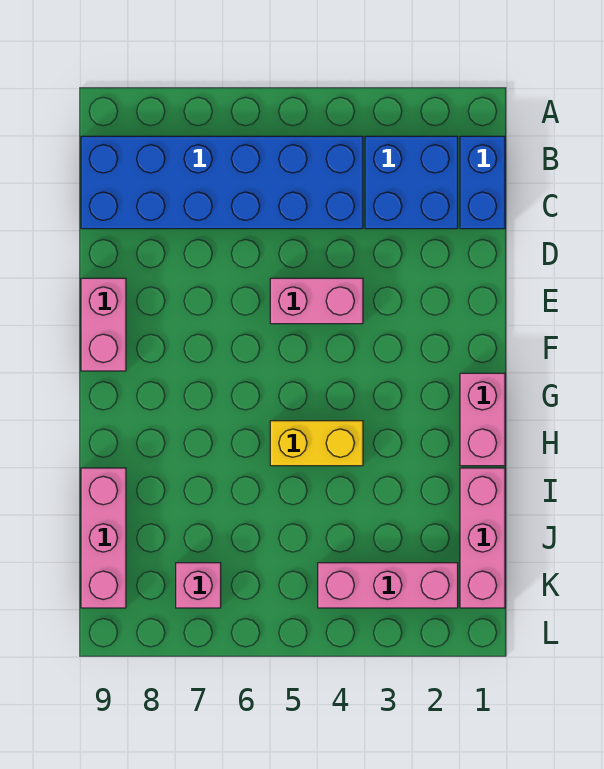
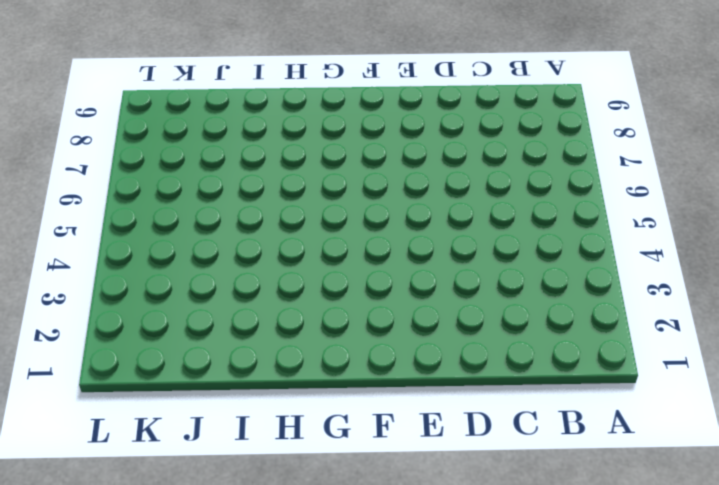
none -> blue 1x2 brick [460,136,505,229]
none -> blue 2x2 brick [365,136,458,229]

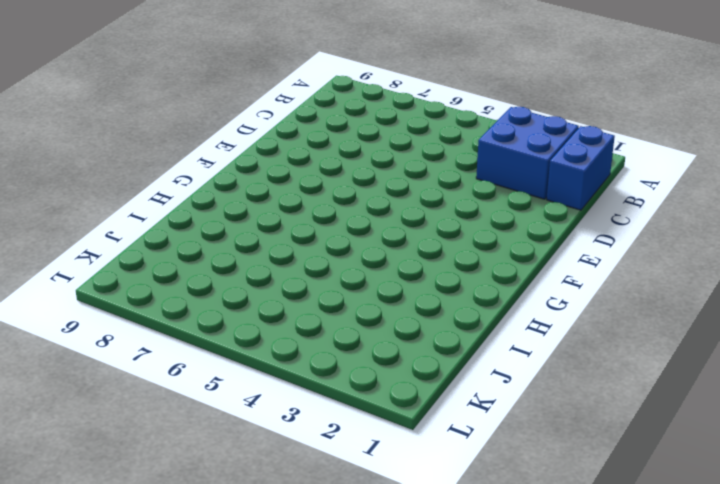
none -> blue 2x6 brick [81,136,363,229]
none -> pink 1x2 brick [270,278,363,324]

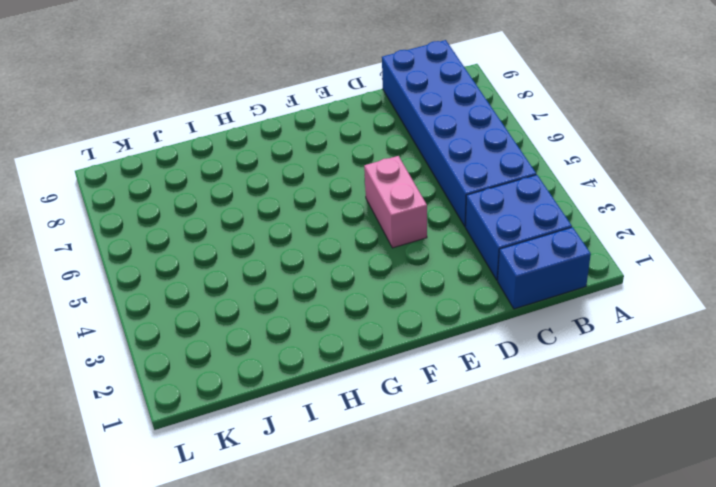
none -> pink 1x2 brick [81,278,126,371]
none -> pink 1x2 brick [460,373,505,466]

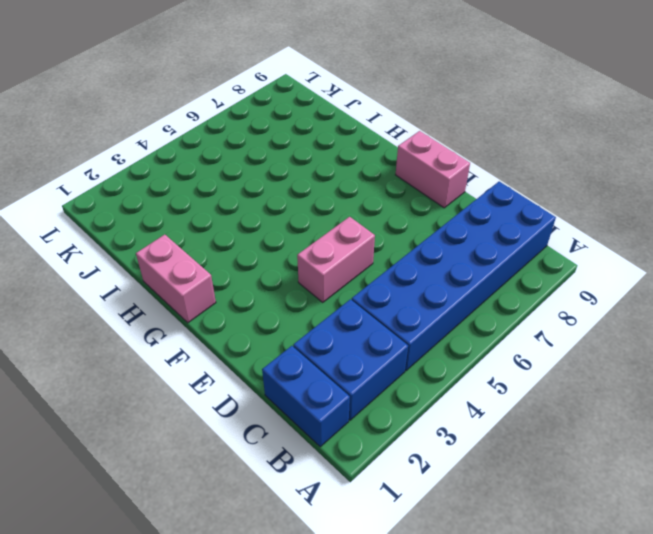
none -> yellow 1x2 brick [270,421,363,466]
none -> pink 1x3 brick [460,468,505,608]

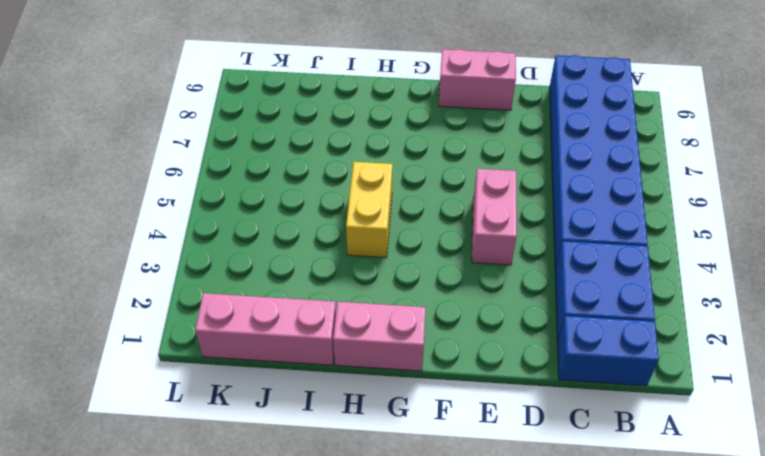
none -> pink 1x3 brick [81,468,126,608]
none -> pink 1x3 brick [318,563,458,608]

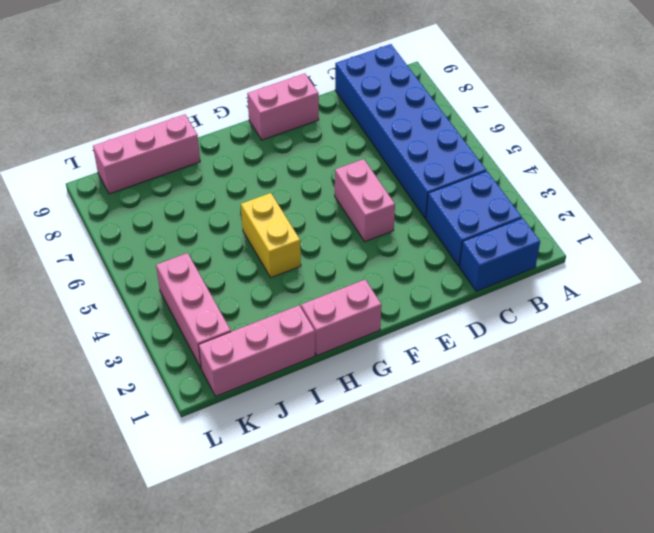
none -> pink 1x1 brick [176,563,221,608]

